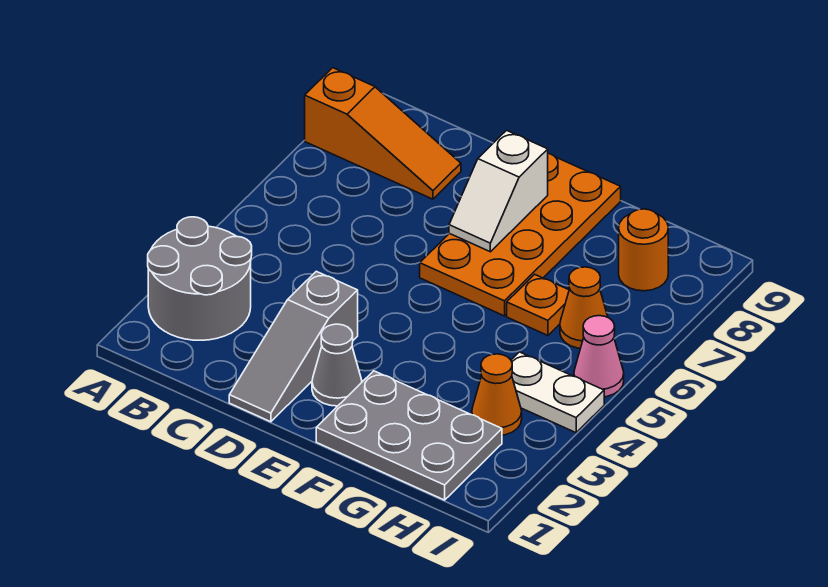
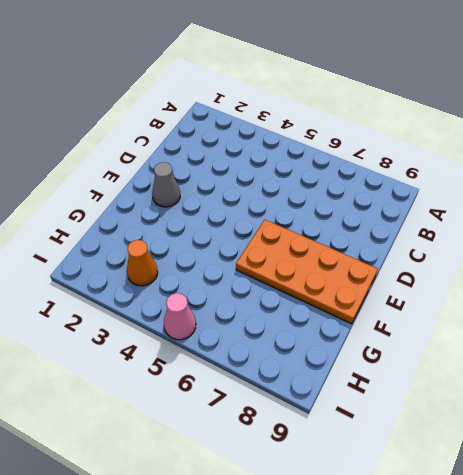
none -> grey 2x2 round brick [148,217,252,340]
none -> orange 1x3 slope [305,68,461,199]
none -> grey 1x3 slope [229,271,358,422]

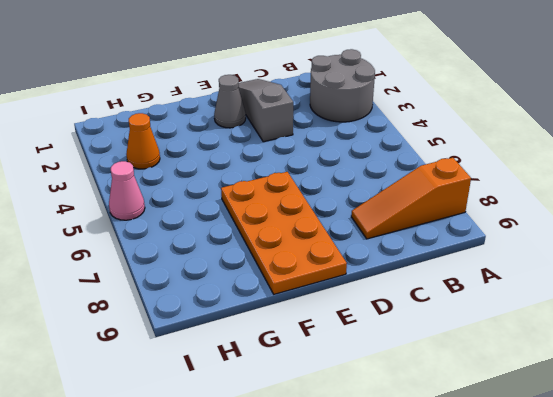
none -> grey 2x3 plate [316,371,502,500]
none -> orange 1x1 plate [507,274,569,335]
none -> white 1x2 plate [511,352,604,433]

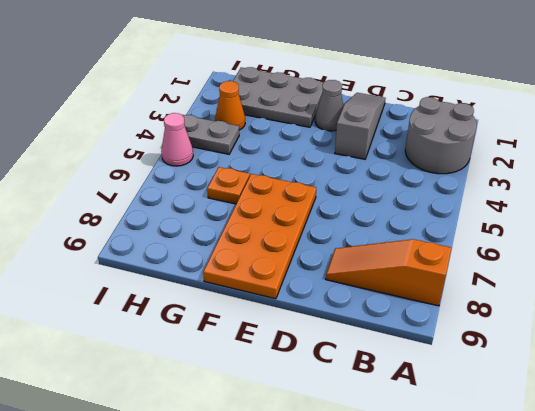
grey 1x2 plate [182,115,239,154] -> white 1x2 plate [511,352,604,433]
none -> orange 1x1 cone [560,267,608,348]
none -> orange 1x1 round brick [619,209,668,291]
none -> white 1x2 slope [449,130,548,252]

